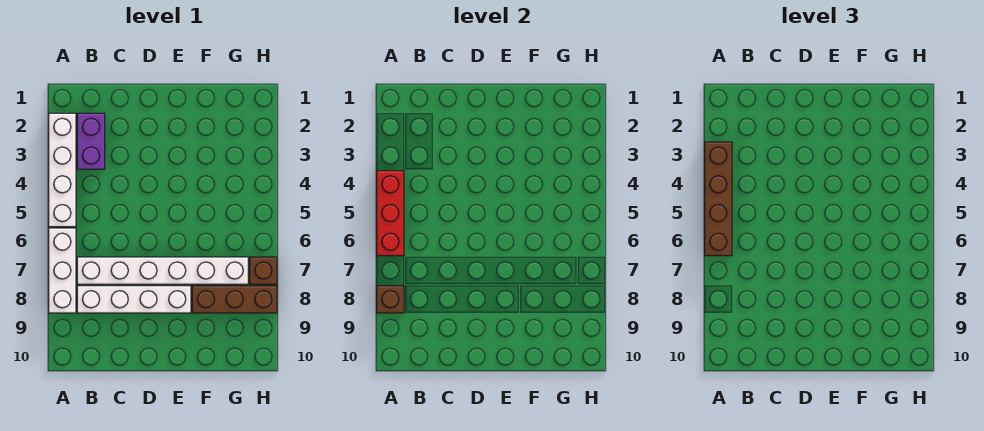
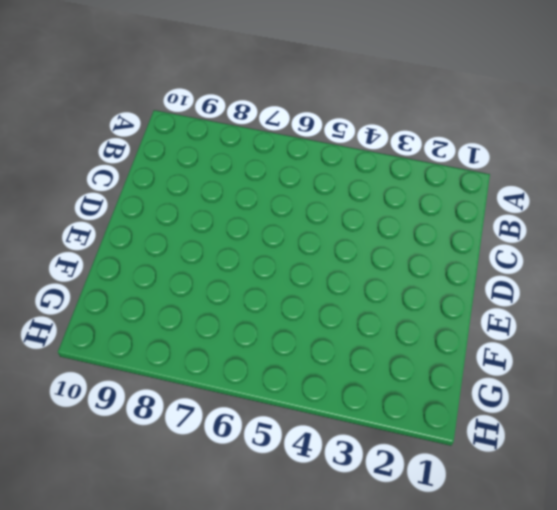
none -> white 1x4 brick [49,113,76,227]
none -> white 1x3 brick [49,228,76,313]

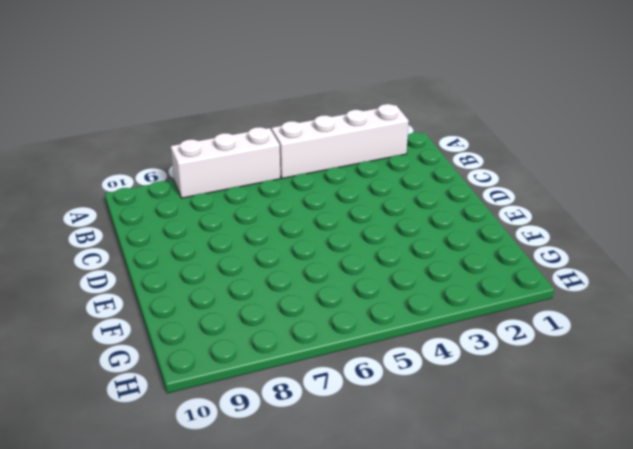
none -> purple 1x2 brick [77,113,105,169]
none -> white 1x6 brick [77,257,248,284]

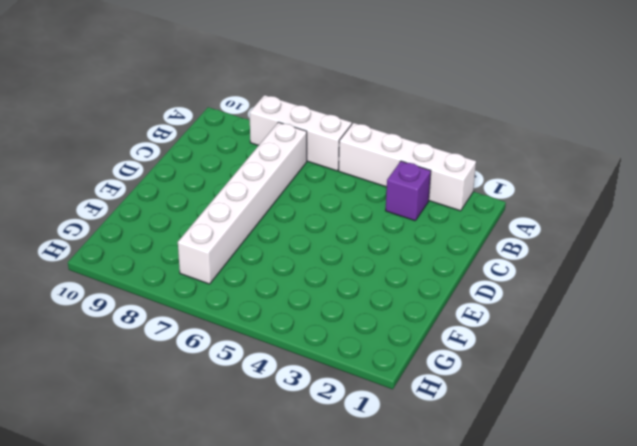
purple 1x1 brick [386,161,431,221] -> purple 1x2 brick [77,113,105,169]
none -> white 1x4 brick [77,286,191,313]
none -> brown 1x3 brick [192,286,277,313]

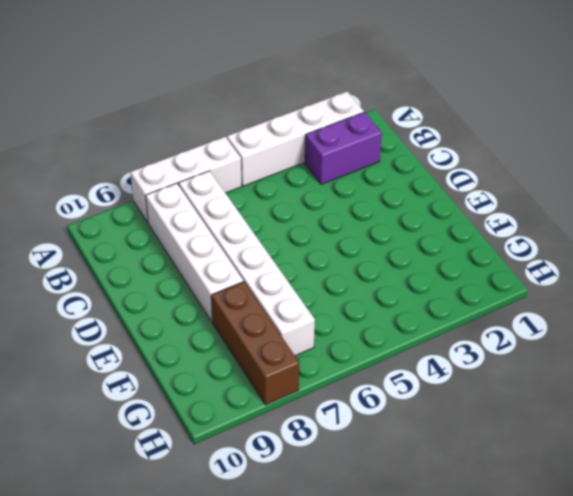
none -> brown 1x1 brick [250,257,277,284]
none -> red 1x3 brick [377,171,404,256]

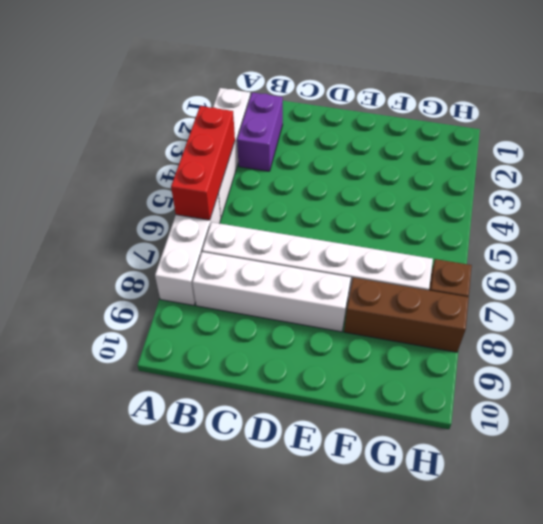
none -> brown 1x1 brick [377,286,404,313]
none -> brown 1x4 brick [705,142,732,256]

